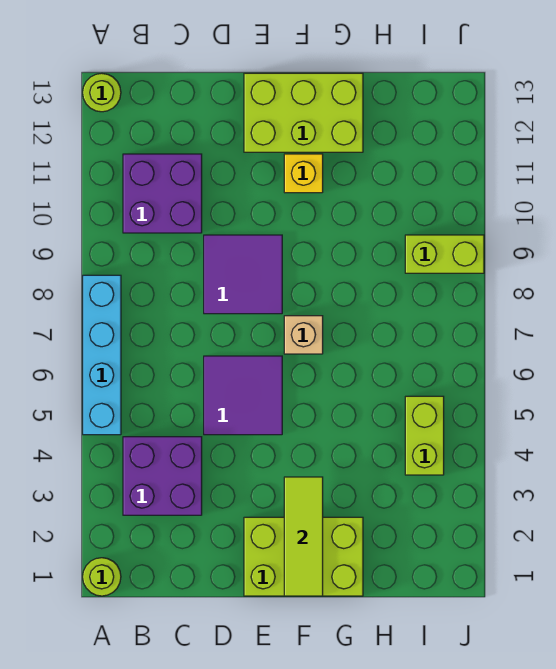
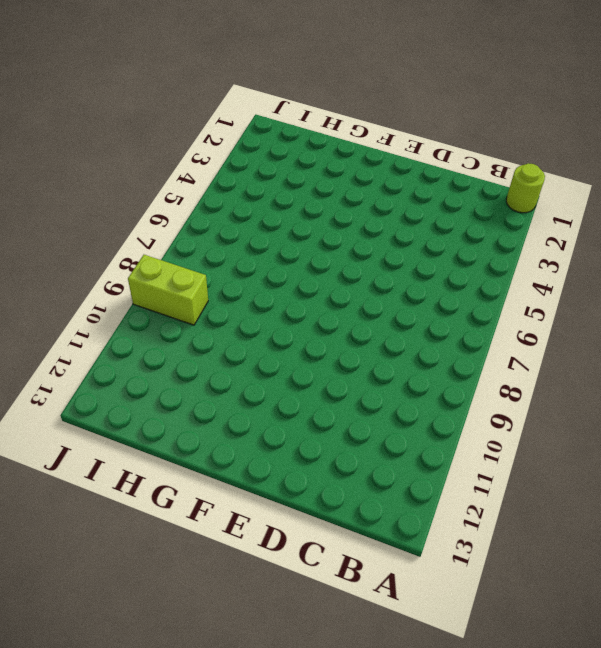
none -> cyan 1x4 brick [83,275,121,435]
none -> lime 1x1 round brick [83,73,121,112]
none -> purple 2x2 brick [123,437,202,515]

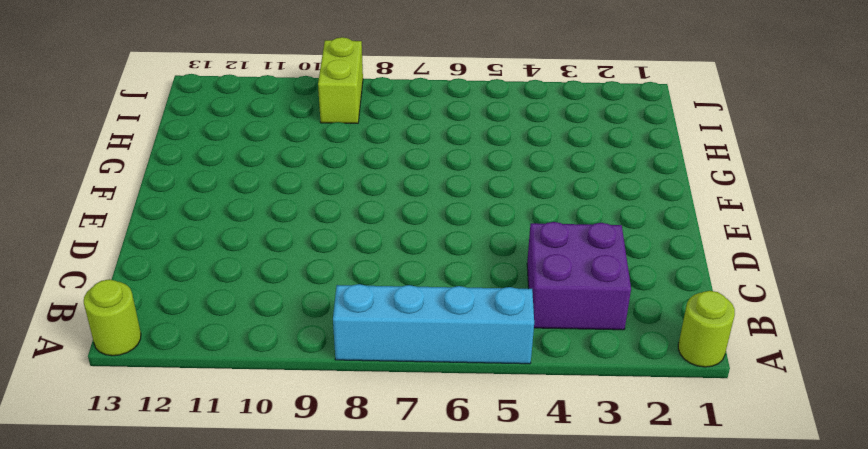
none -> purple 2x2 brick [123,154,202,233]
none -> purple 2x2 tile [204,356,282,435]
none -> purple 2x2 tile [204,235,282,314]

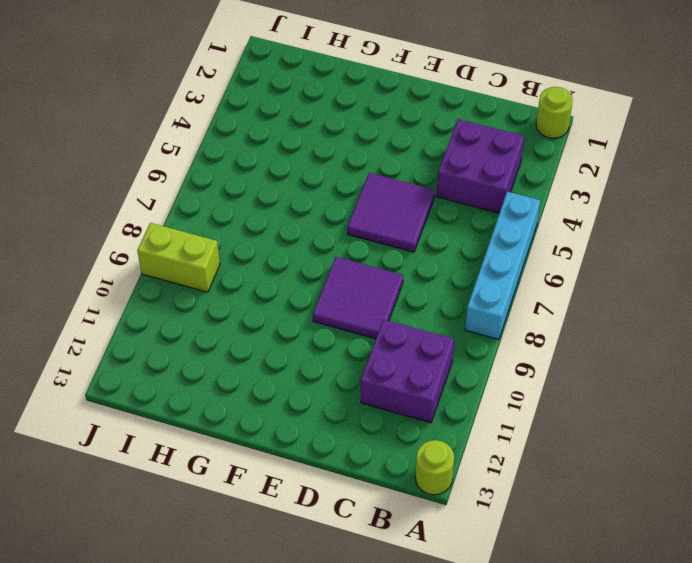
none -> lime 2x3 brick [244,517,363,596]
none -> lime 2x3 brick [244,73,363,152]
none -> tan 1x1 brick [284,316,323,354]

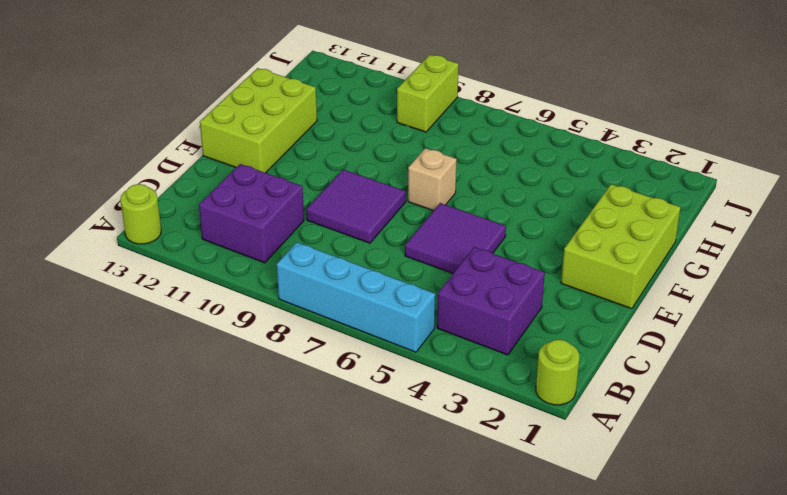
none -> yellow 1x1 brick [284,154,323,193]
none -> lime 1x2 brick [405,396,444,475]
none -> lime 1x3 tile [284,477,323,596]

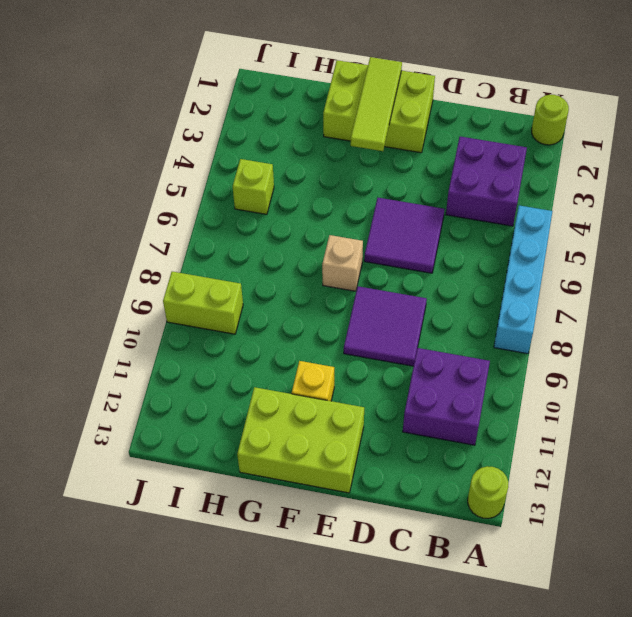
lime 1x1 brick [233,159,274,214] -> lime 1x2 brick [405,396,444,475]

